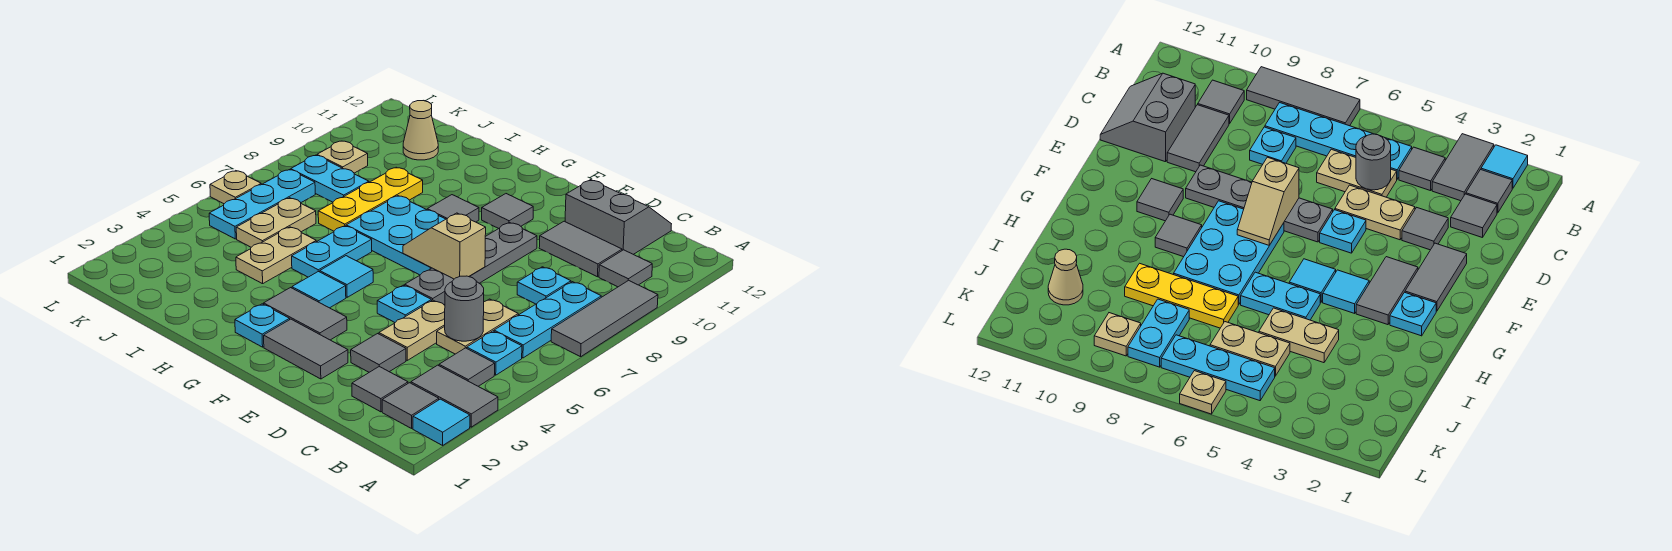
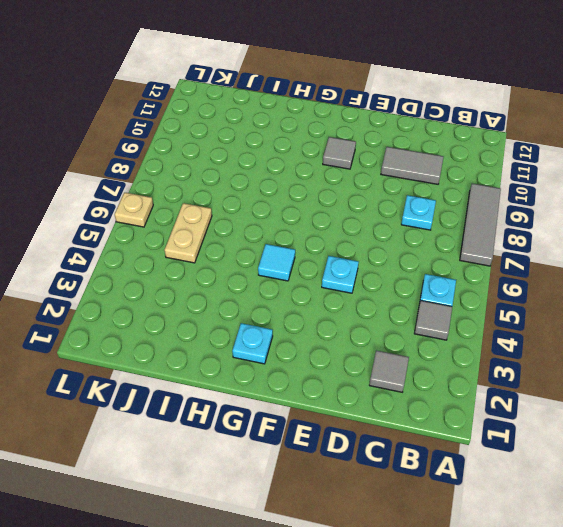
none -> cyan 1x1 tile [413,399,470,445]
none -> grey 1x2 tile [411,365,498,427]
none -> grey 1x1 tile [382,383,439,428]
none -> cyan 1x3 plate [494,282,601,358]

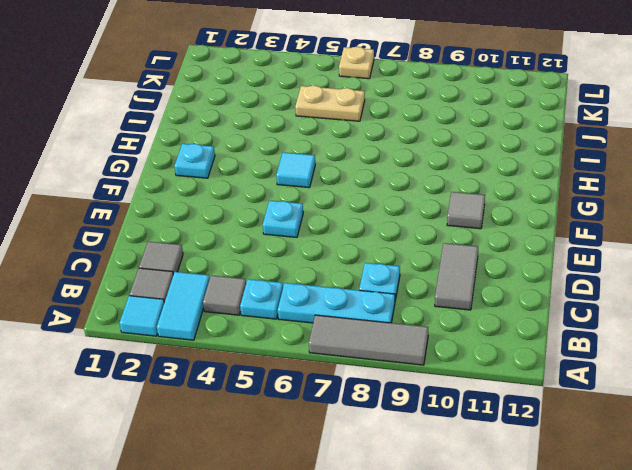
cyan 1x2 tile [157,272,210,340] -> grey 1x2 tile [411,365,498,427]
none -> grey 1x1 tile [599,250,652,287]
none -> tan 1x2 plate [437,299,518,354]
none -> grey 2x2 slope [565,180,671,254]
none -> grey 1x1 tile [351,334,406,372]

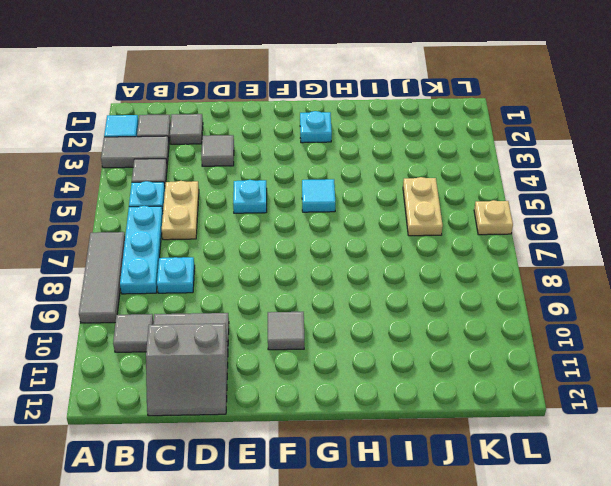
none -> tan 1x2 plate [379,300,445,360]
none -> grey 1x2 tile [264,319,348,379]
none -> grey 1x4 plate [405,222,537,304]
none -> grey 1x2 tile [264,288,347,340]

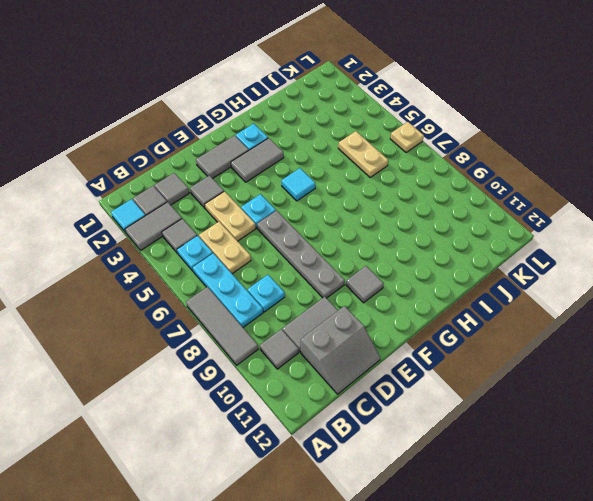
none -> cyan 2x3 plate [346,196,446,275]
none -> cyan 1x1 tile [292,271,346,308]
none -> grey 1x1 tile [427,195,479,222]
none -> cyan 1x2 plate [292,226,372,277]

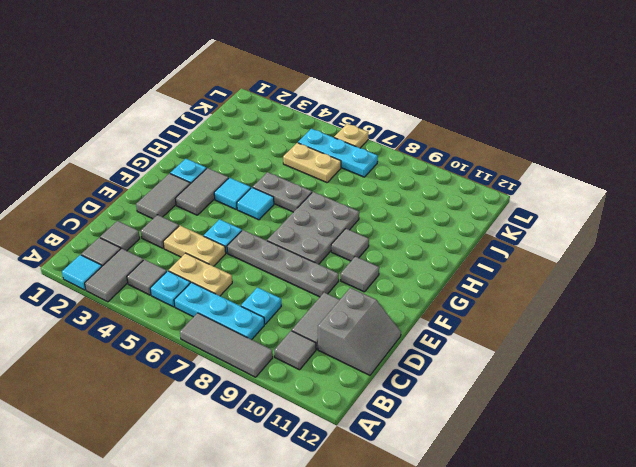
grey 2x3 plate [267,192,359,264] -> cyan 2x3 plate [346,196,446,275]
grey 1x2 plate [253,172,312,212] -> cyan 1x2 plate [292,226,372,277]
none -> tan 1x2 plate [236,227,316,284]
none -> yellow 1x3 plate [318,167,423,231]
none -> cyan 1x2 plate [291,155,369,202]
none -> tan 1x1 cone [403,101,438,160]

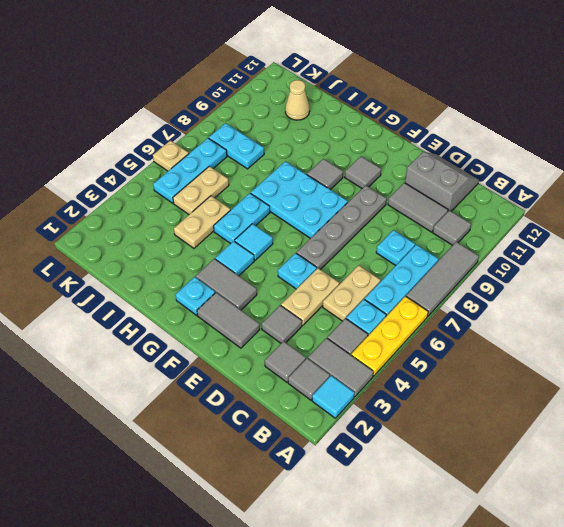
yellow 1x3 plate [351,296,428,376] -> yellow 1x3 plate moved to [318,167,423,231]
none -> tan 1x1 plate [317,141,368,173]
none -> grey 1x1 round brick [445,276,484,341]
none -> tan 1x2 slope [403,213,486,279]

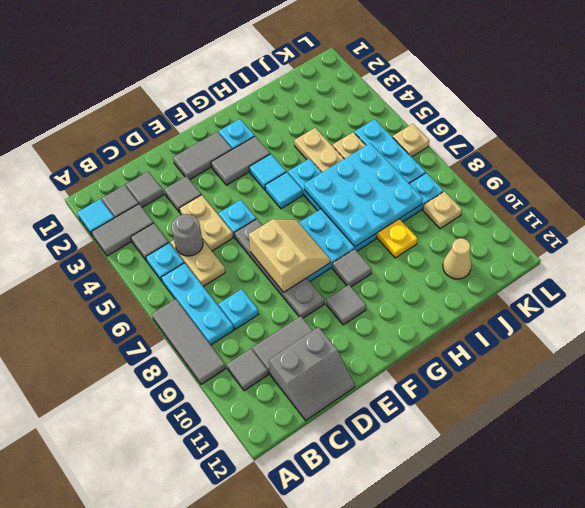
tan 2x2 slope [249,219,330,292] -> tan 1x2 slope [403,213,486,279]
cyan 3x3 plate [304,143,423,247] -> none

